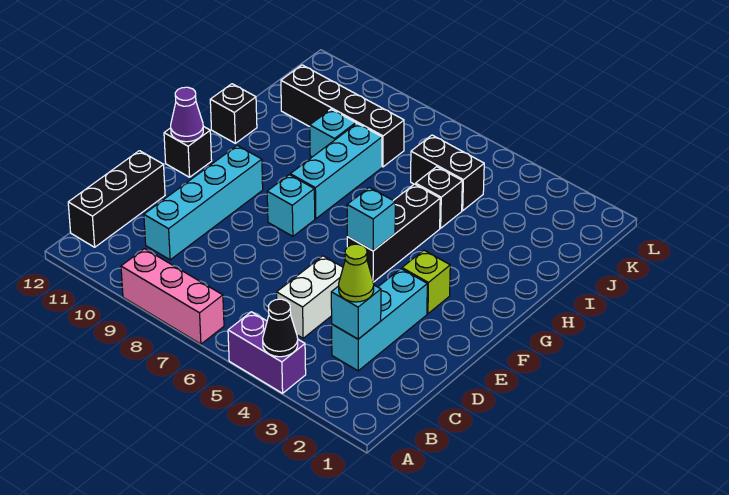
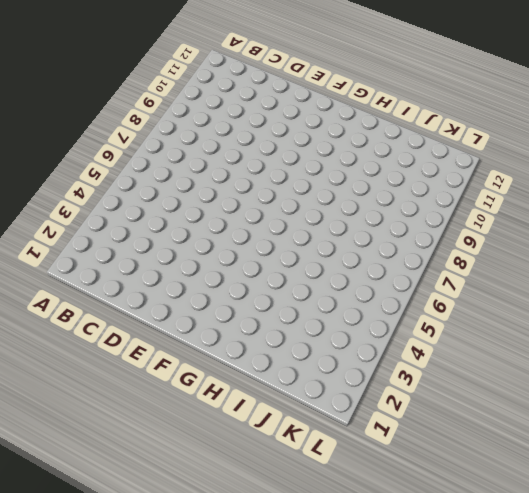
none -> purple 1x2 brick [228,312,306,393]
none -> pink 1x3 brick [121,249,224,344]
none -> black 1x3 brick [68,151,165,247]

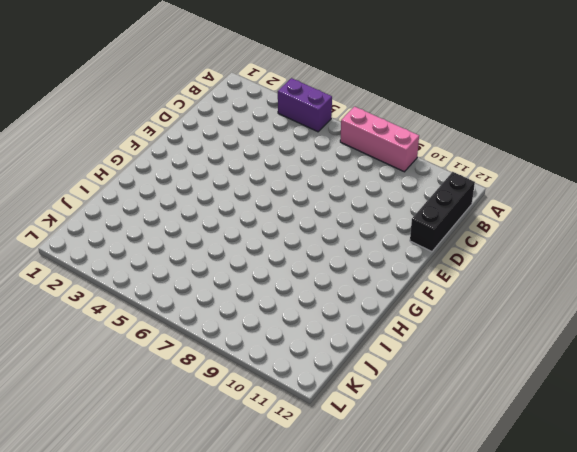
none -> cyan 1x3 brick [332,269,427,371]
none -> white 1x2 brick [277,256,343,338]
none -> cyan 1x4 brick [144,145,263,260]

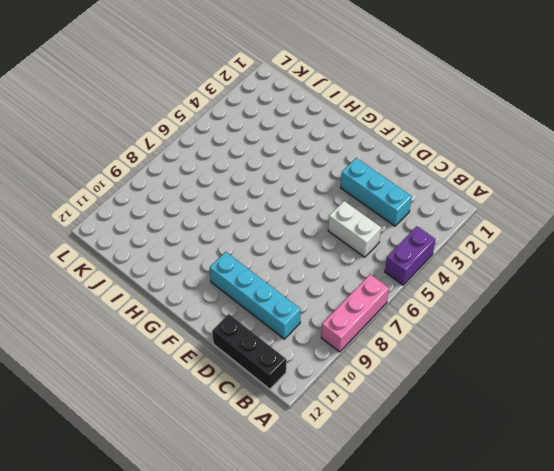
none -> lime 1x1 brick [402,250,450,314]
none -> black 1x3 brick [347,184,440,282]
none -> cyan 1x1 brick [267,175,315,236]

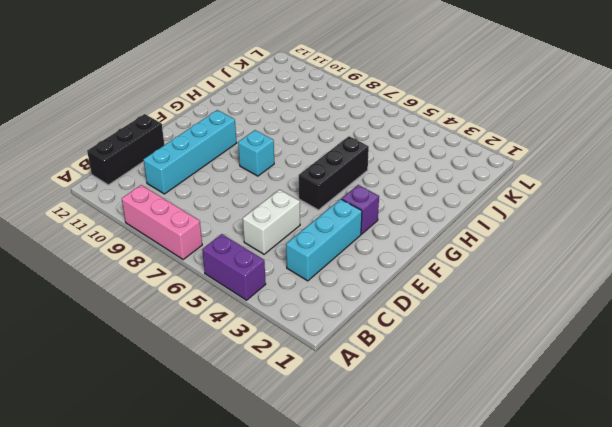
purple 1x1 brick [342,185,379,234] -> lime 1x1 brick [402,250,450,314]
none -> black 1x1 brick [164,126,212,177]
none -> cyan 1x3 brick [290,123,382,219]
none -> black 1x1 brick [210,84,257,143]

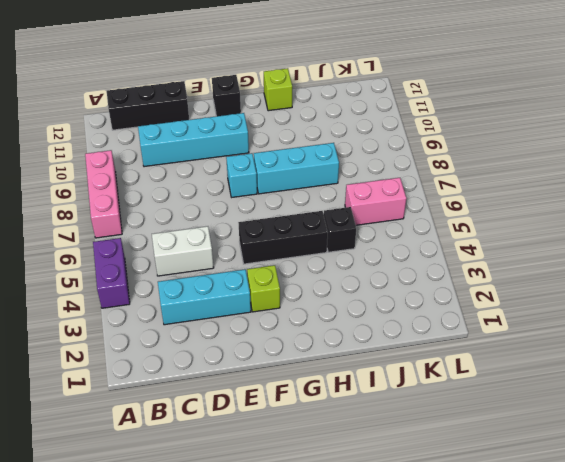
lime 1x1 brick [264,68,292,111] -> black 1x1 brick [210,84,257,143]
pink 1x2 brick [345,178,406,225] -> black 1x2 brick [411,135,484,211]
none -> cyan 1x1 brick [310,109,356,157]
none -> black 1x4 brick [281,65,404,167]
none -> black 1x1 cone [263,299,298,357]

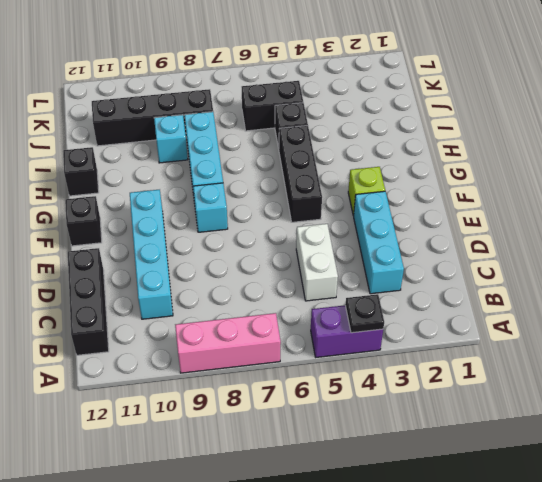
black 1x1 plate [345,294,384,333] -> black 1x1 cone [263,299,298,357]
none -> cyan 1x1 brick [331,285,381,339]
none -> cyan 1x1 brick [347,187,395,251]
none -> purple 1x1 cone [171,87,203,142]

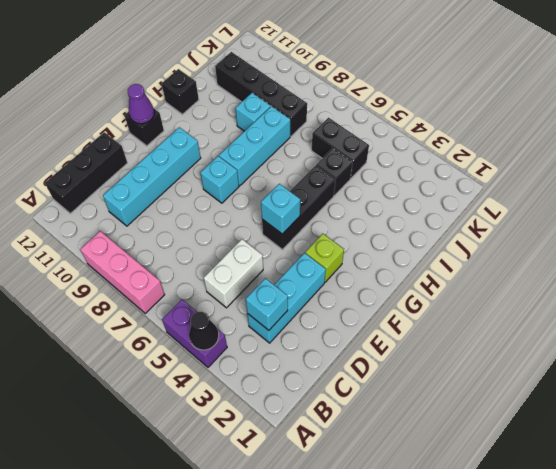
none -> lime 1x1 cone [339,244,374,302]

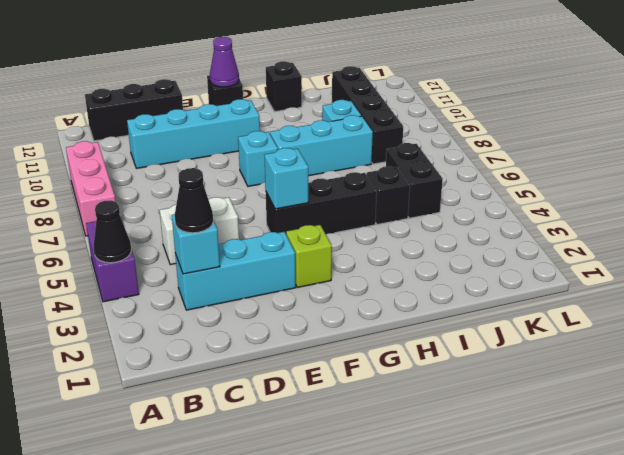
black 1x1 cone [175,168,213,233] -> lime 1x1 cone [339,244,374,302]

